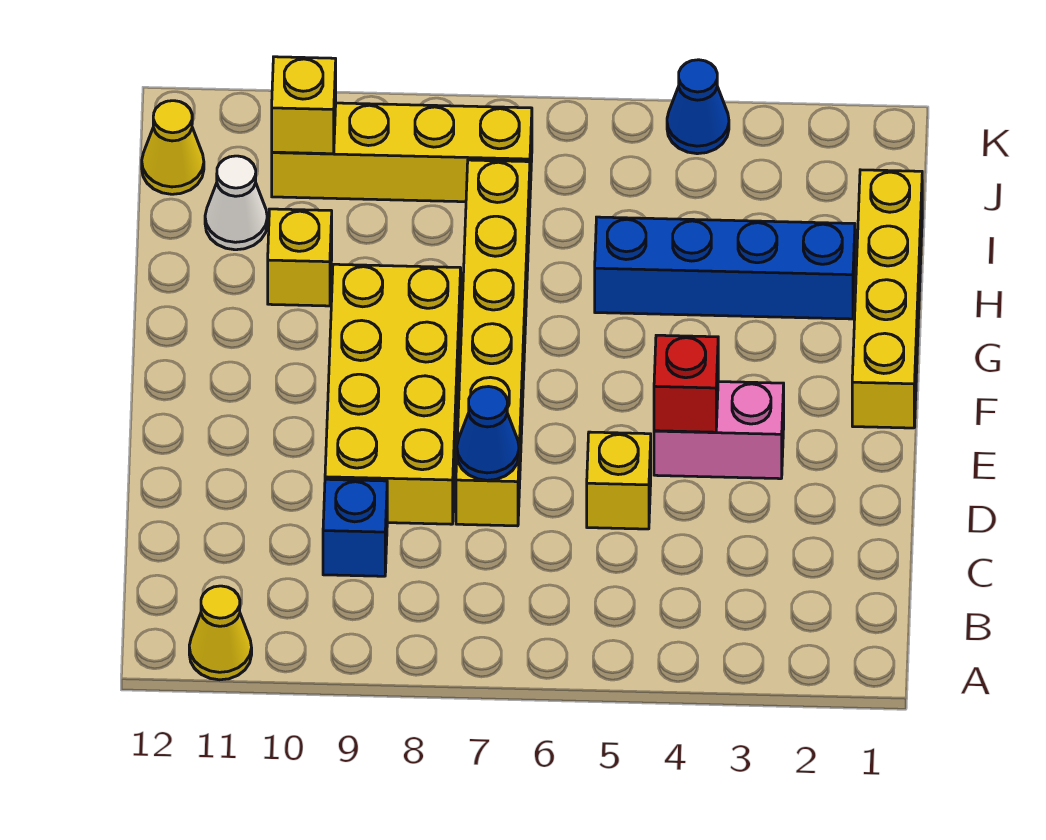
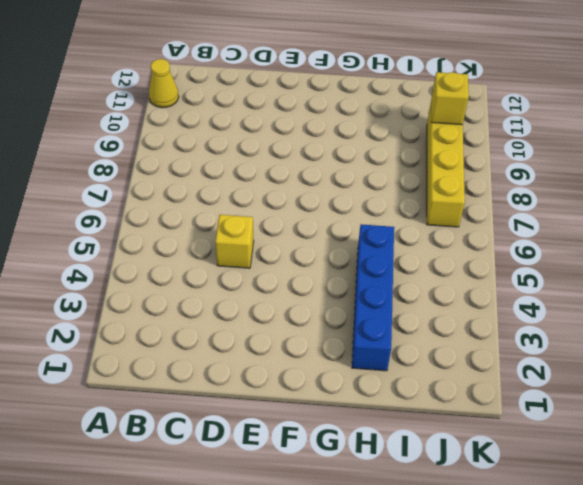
none -> blue 1x1 brick [323,479,387,576]
none -> yellow 1x6 brick [456,160,530,526]
none -> yellow 2x4 brick [325,264,461,524]

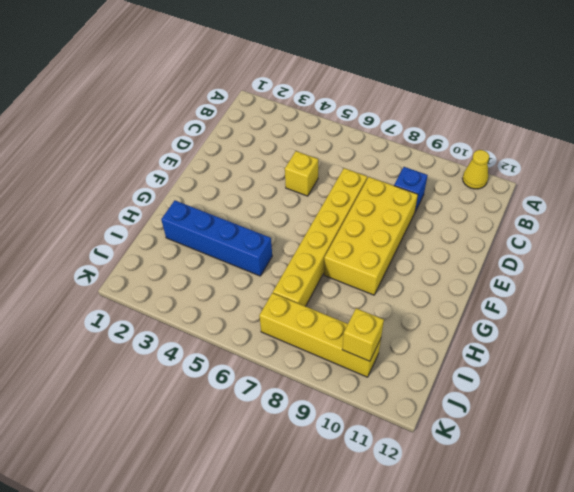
none -> pink 1x2 brick [654,382,784,479]
none -> yellow 1x4 brick [852,170,922,428]
none -> yellow 1x1 brick [268,209,332,306]

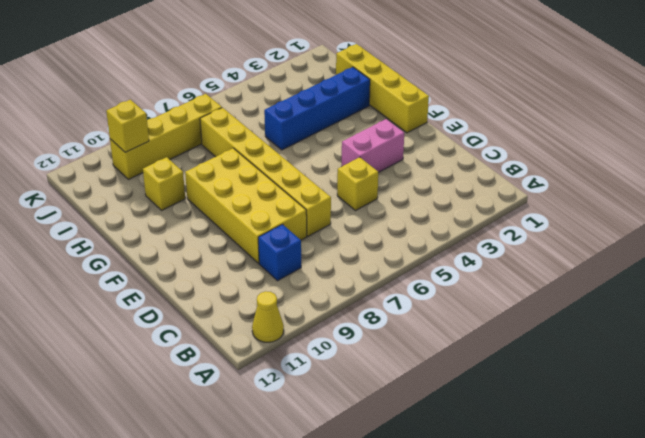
none -> white 1x1 cone [205,156,267,250]
none -> yellow 1x1 cone [142,101,204,194]
none -> blue 1x1 cone [667,60,729,154]

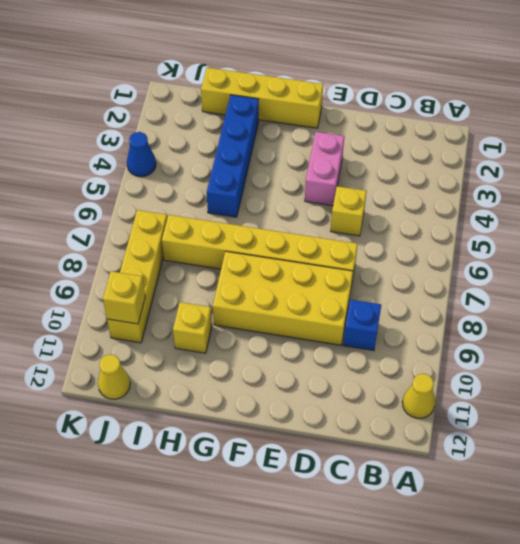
none -> white 1x1 cone [205,156,267,250]
none -> blue 1x1 cone [457,387,519,480]
none -> red 1x1 brick [654,335,718,432]

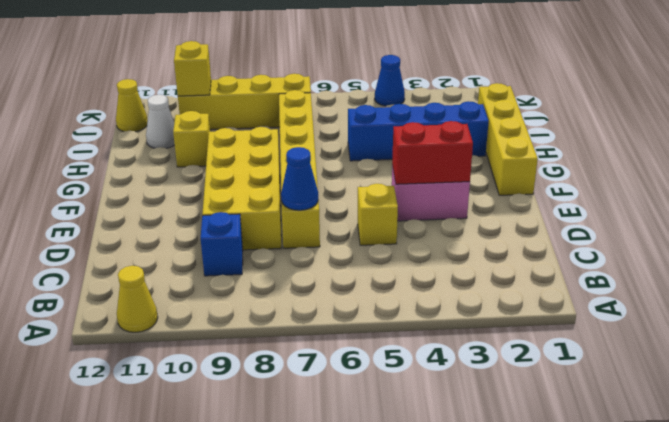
red 1x2 brick [392,121,473,184] -> red 1x1 brick [654,335,718,432]

